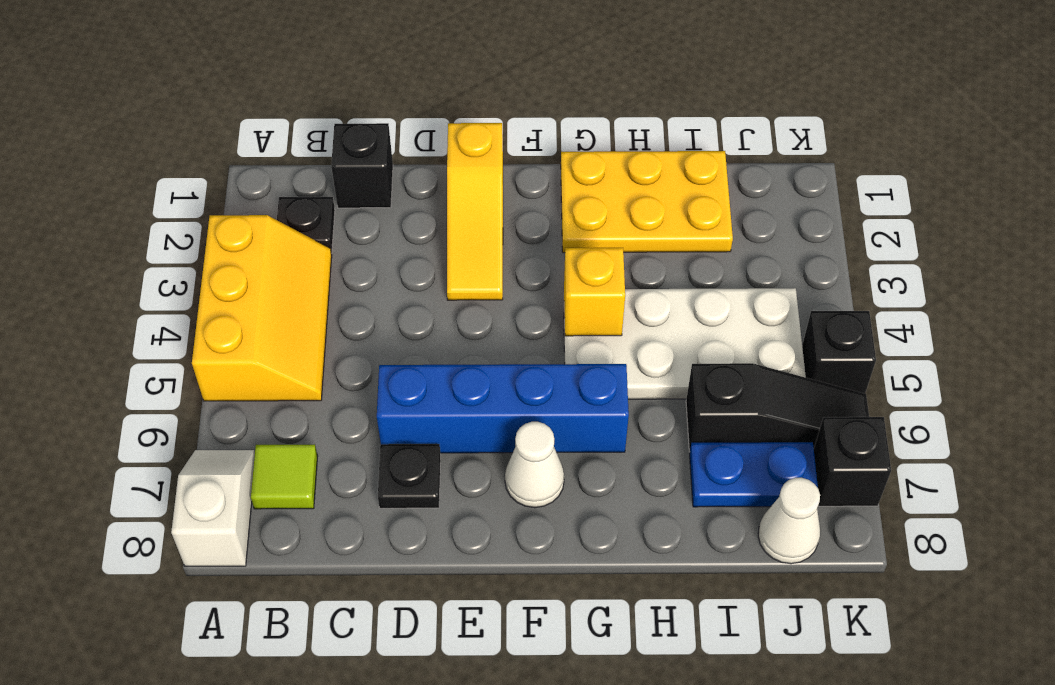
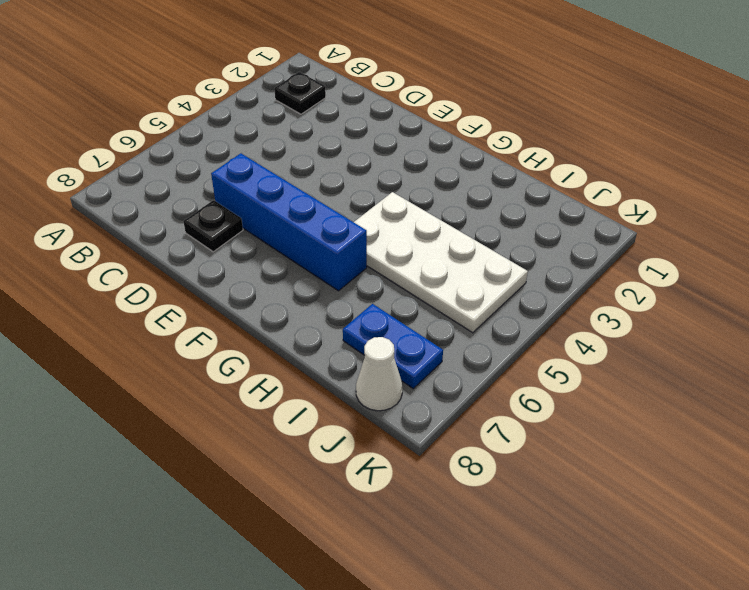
none -> yellow 2x3 slope [192,215,332,401]
none -> white 1x2 slope [171,450,255,566]
none -> lime 1x1 tile [251,444,318,509]

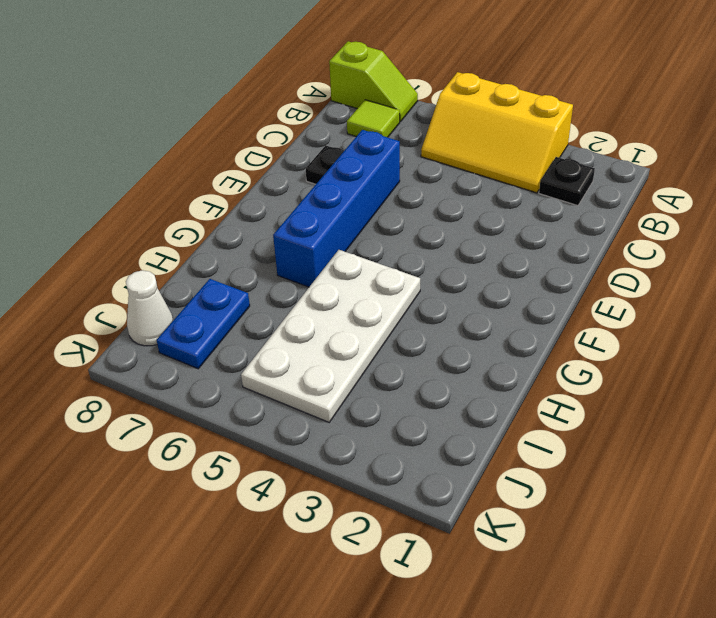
lime 1x2 slope [329,41,418,122] -> white 1x2 slope [171,450,255,566]
none -> black 1x1 brick [331,123,393,208]
none -> yellow 1x3 slope [447,123,503,300]
none -> white 1x1 cone [505,422,564,508]

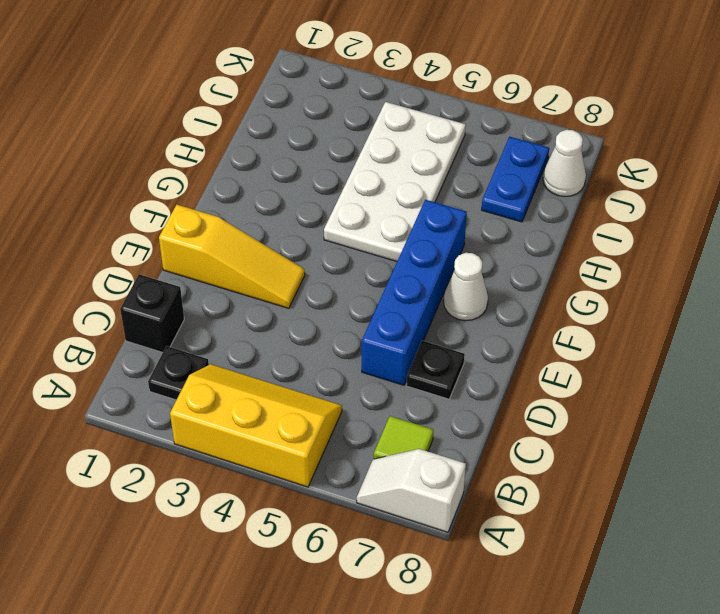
none -> yellow 2x3 plate [561,151,733,253]
none -> black 1x3 slope [686,363,869,452]
none -> black 1x1 brick [802,311,876,393]

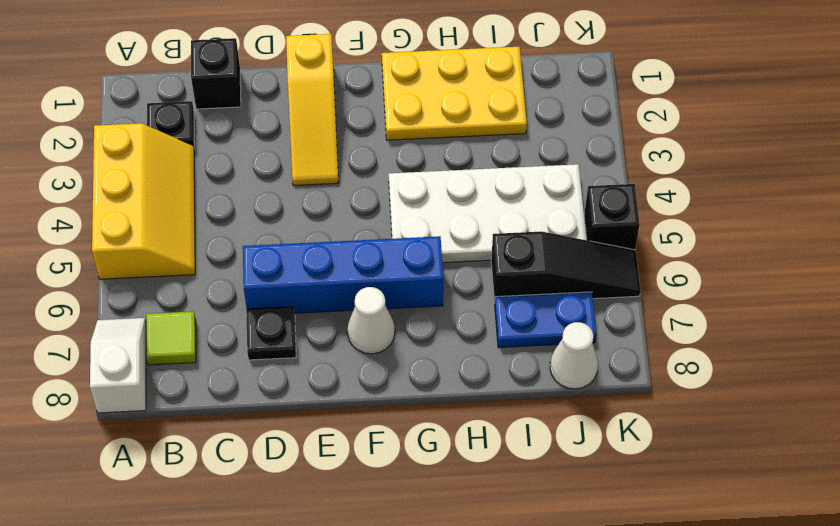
none -> black 1x1 brick [814,417,891,506]
none -> yellow 1x1 brick [564,248,625,336]

